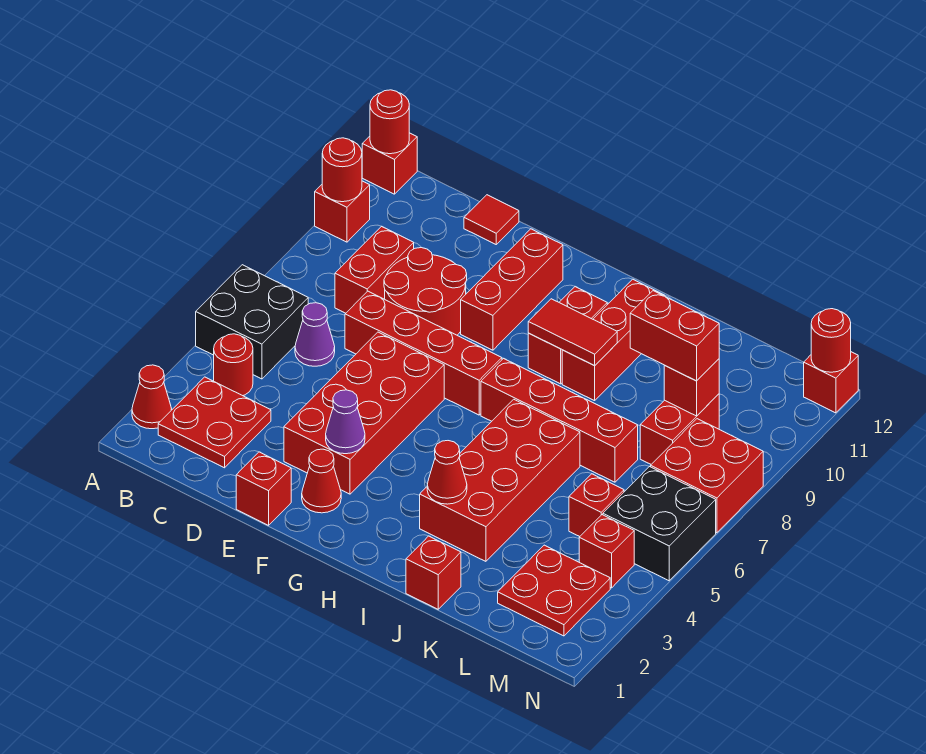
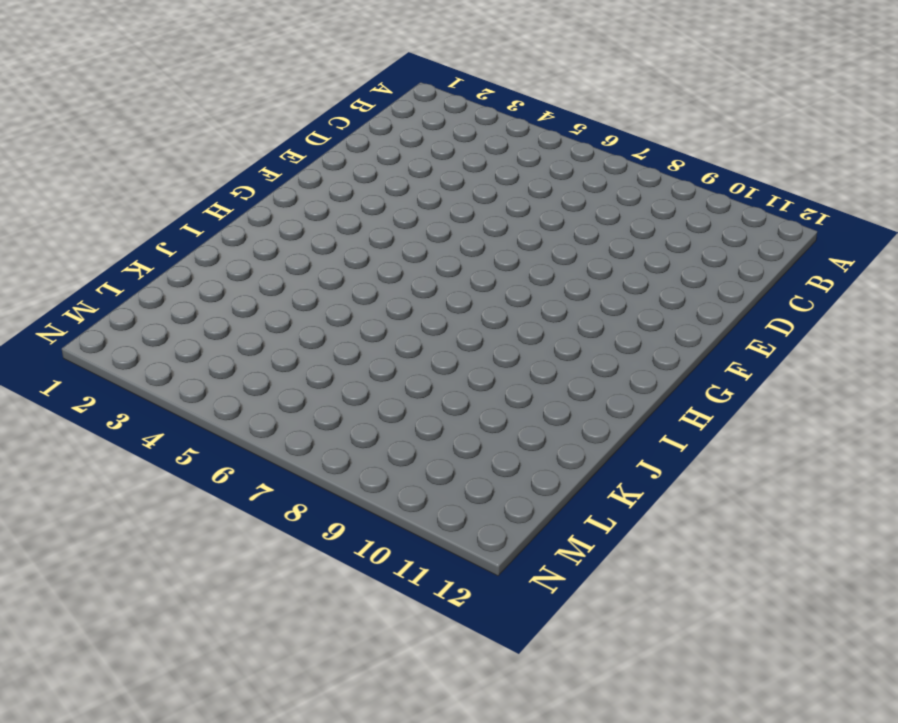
none -> red 1x1 cone [132,365,172,429]
none -> black 2x2 brick [196,265,308,379]
none -> red 1x1 brick [315,181,370,242]
none -> red 1x1 brick [362,133,417,194]

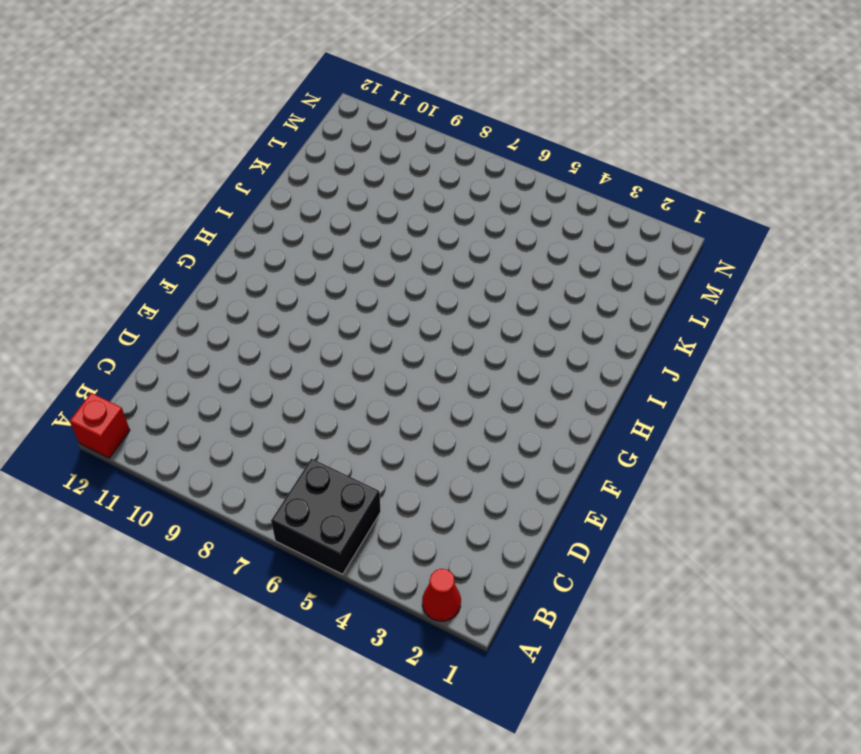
none -> red 1x1 brick [315,181,370,242]
none -> red 2x2 plate [158,377,271,468]
none -> red 1x1 round brick [214,334,253,396]
none -> purple 1x1 cone [295,303,335,366]

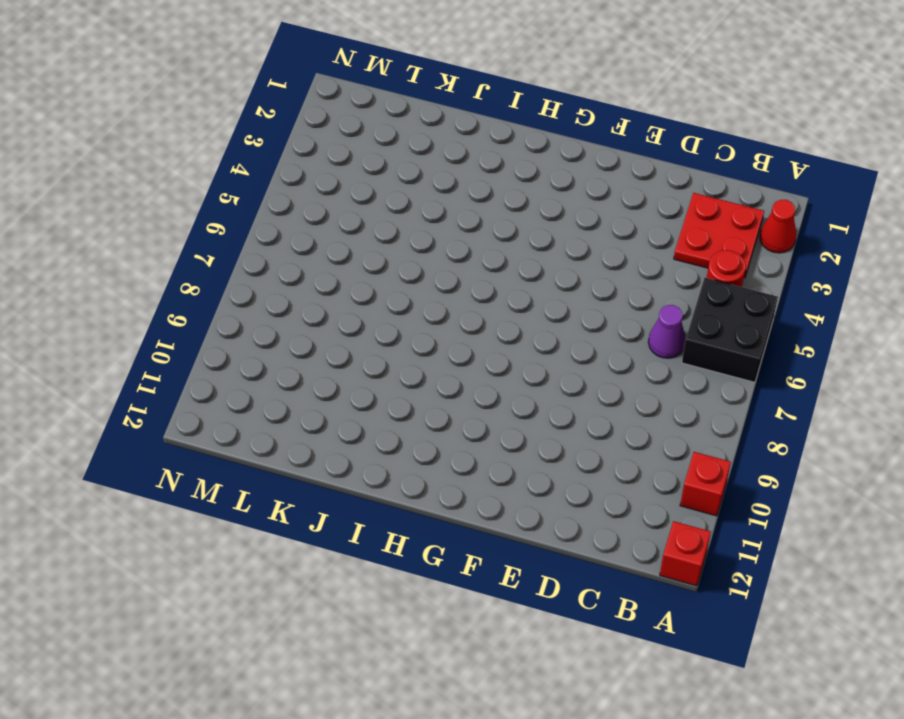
none -> red 1x2 brick [335,226,414,313]
none -> red 1x4 brick [345,291,502,415]
none -> red 2x2 round brick [384,248,467,335]
none -> red 1x1 tile [464,195,519,244]

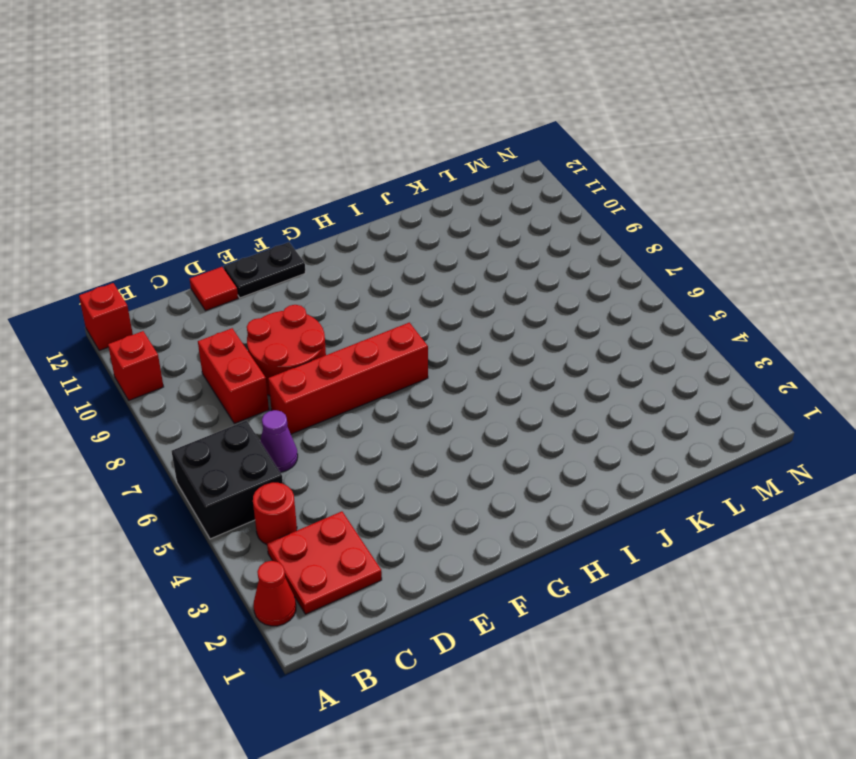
black 1x2 plate [224,242,305,298] -> none
none -> red 1x1 brick [236,452,291,525]
none -> red 2x4 brick [284,332,444,494]
none -> red 1x1 cone [302,449,341,513]
none -> red 1x3 brick [461,229,563,350]

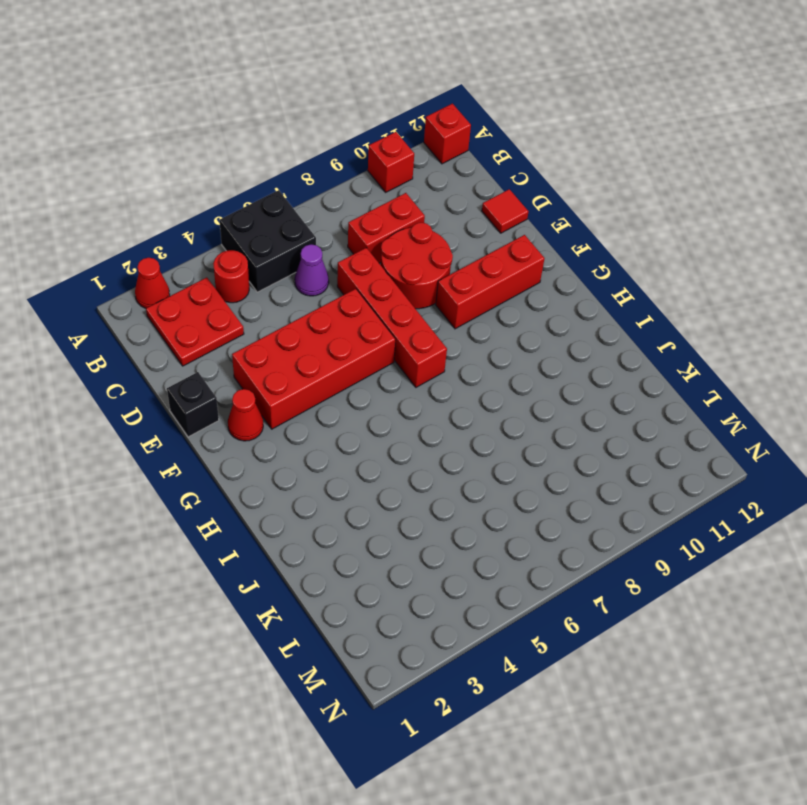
black 1x1 brick [167,372,219,437] -> red 1x1 brick [236,452,291,525]
none -> red 1x4 brick [481,358,638,482]
none -> red 1x2 brick [528,287,607,384]
none -> red 2x4 brick [420,399,580,561]
none -> red 1x3 brick [562,279,665,401]

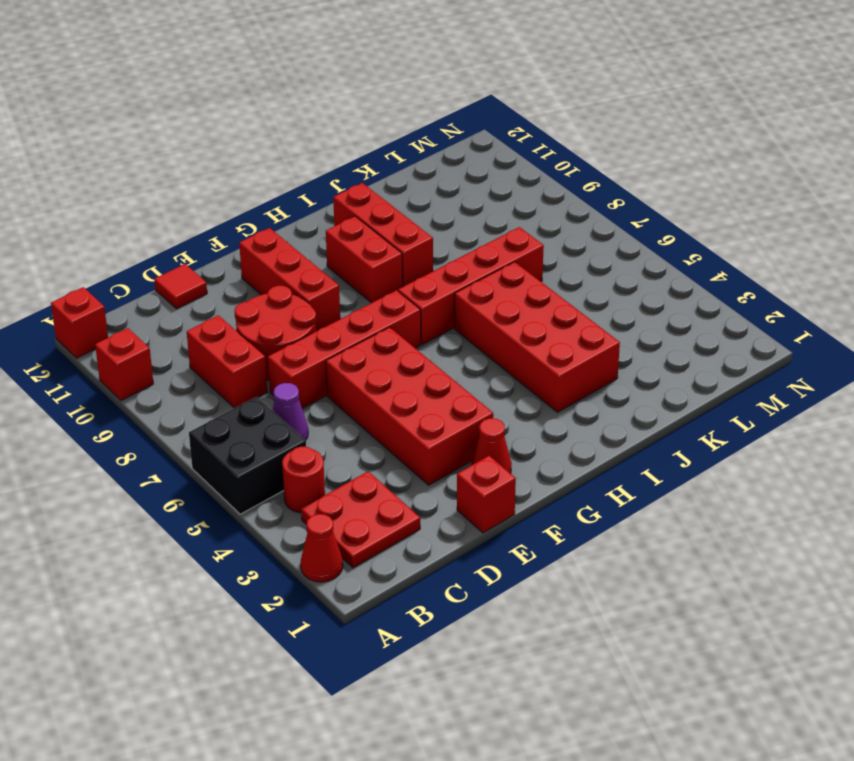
none -> red 1x1 brick [406,536,461,609]
none -> red 2x2 plate [498,545,610,636]
none -> red 1x1 brick [569,474,624,536]
none -> red 1x2 brick [640,394,719,464]

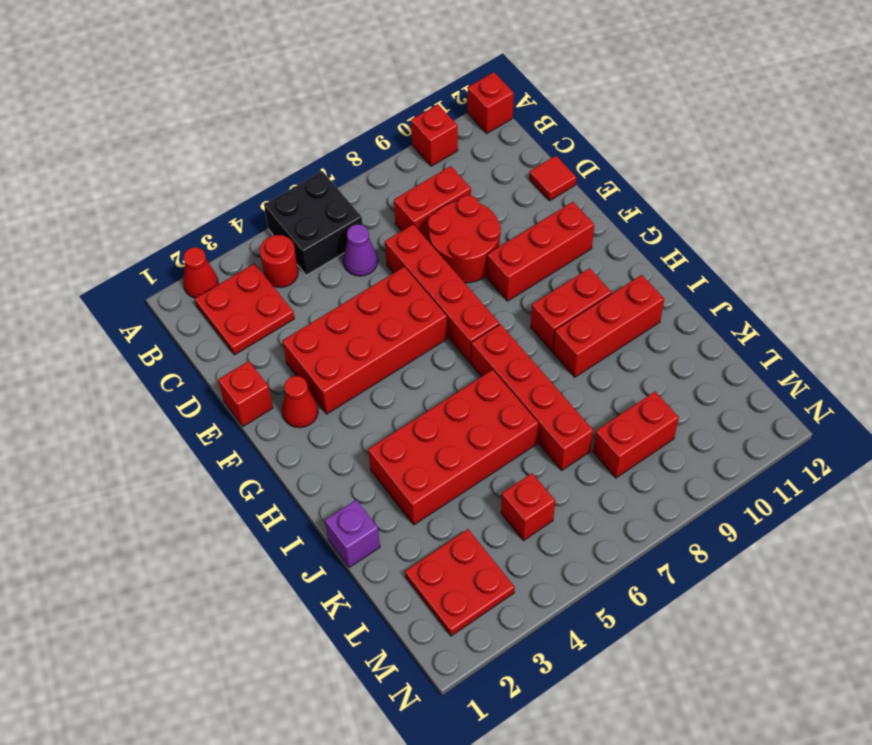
purple 1x1 brick [325,500,380,568] -> red 1x1 brick [406,536,461,609]
none -> red 1x1 brick [579,515,634,588]
none -> black 2x2 brick [603,466,716,581]
none -> red 2x2 brick [651,419,763,533]
none -> red 1x1 brick [804,352,858,413]

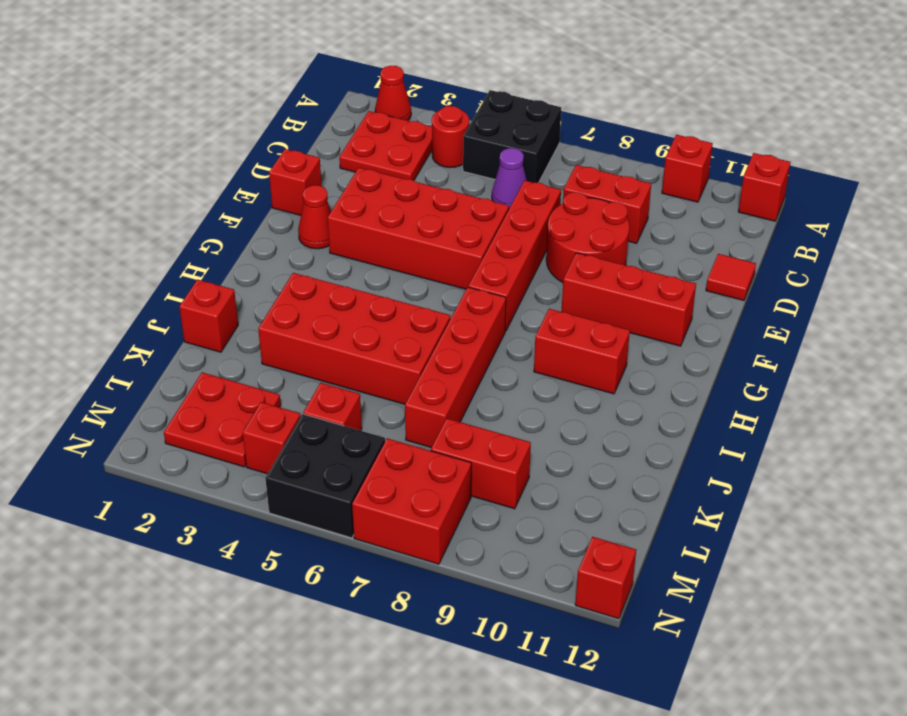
none -> red 1x3 brick [562,279,665,401]
none -> red 1x1 round brick [322,138,362,202]
none -> red 1x1 round brick [370,90,409,154]
none -> purple 1x1 cone [326,390,365,454]

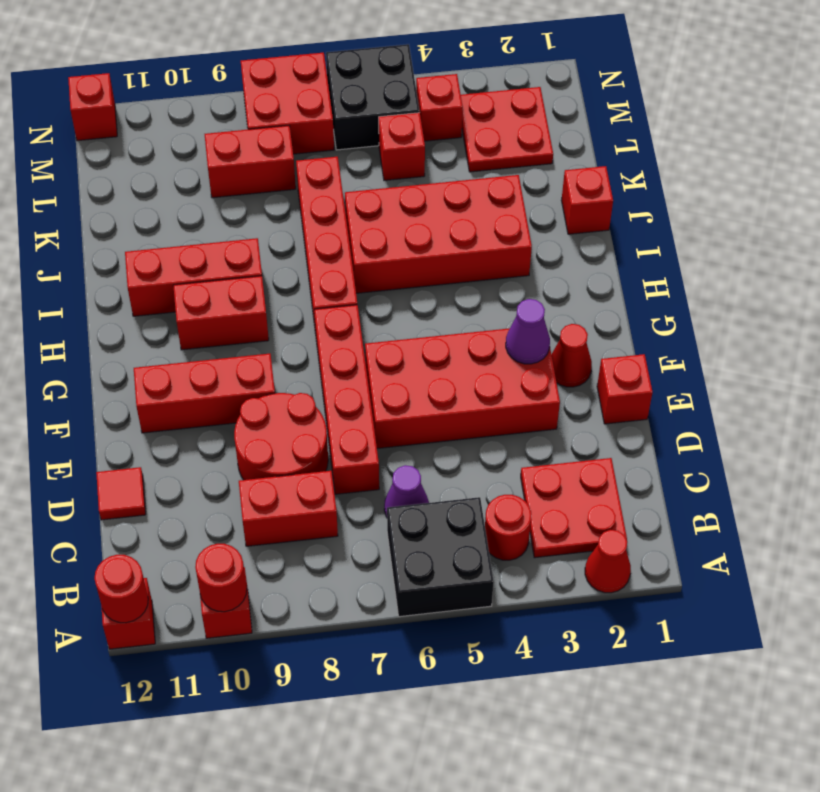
none -> red 1x2 tile [528,299,617,366]
none -> red 1x1 cone [427,441,467,504]
none -> red 1x1 brick [664,359,719,416]
none -> red 1x1 round brick [811,309,851,372]

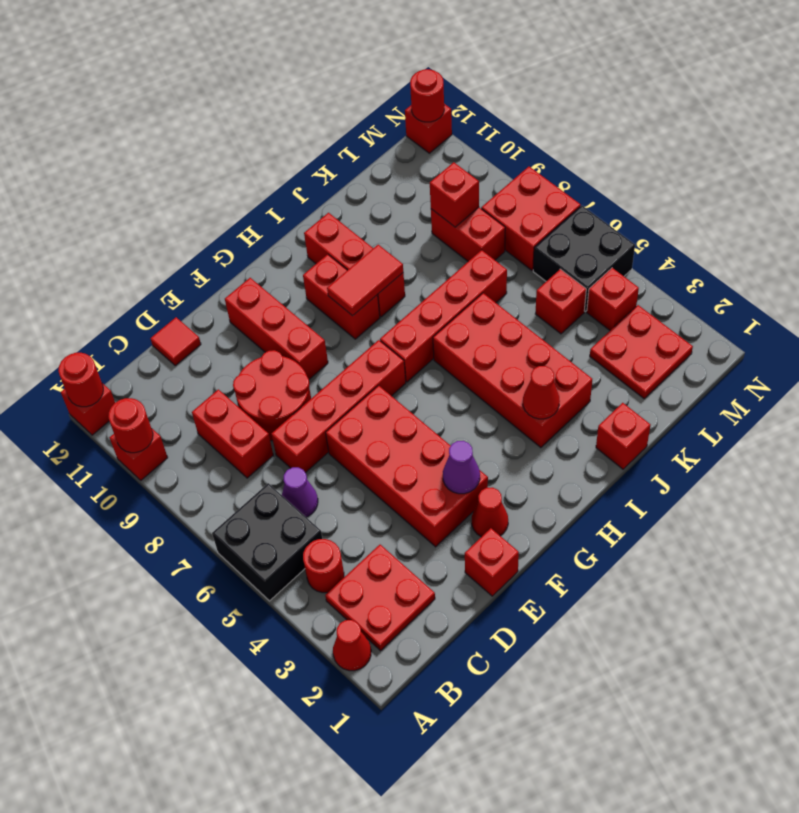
none -> red 1x2 brick [630,291,719,381]

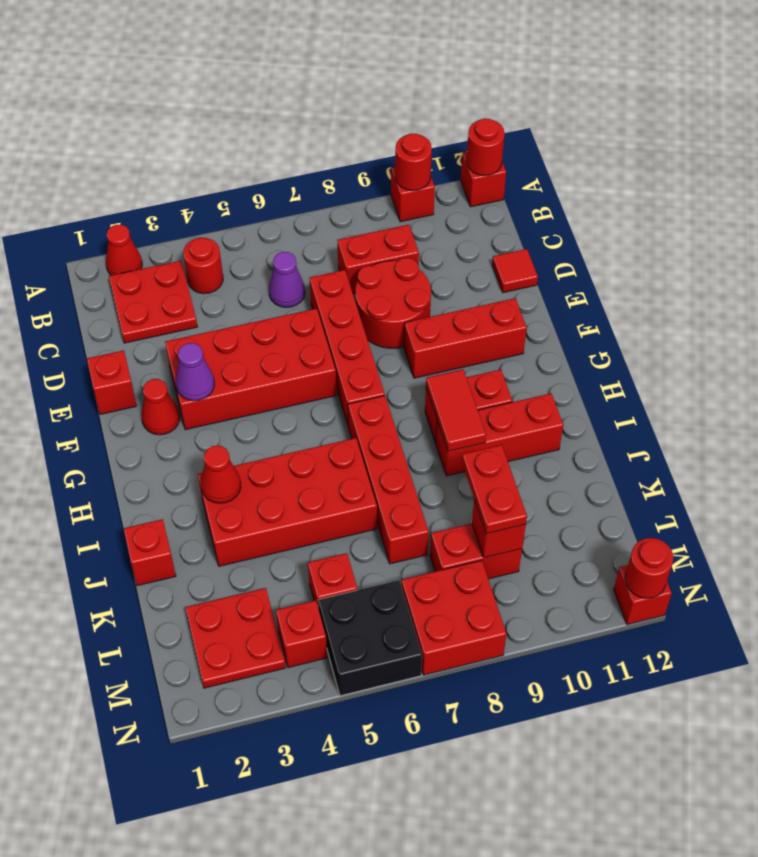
red 1x2 plate [462,445,527,534] -> red 1x2 brick [630,291,719,381]
none -> black 2x2 brick [196,265,308,379]

